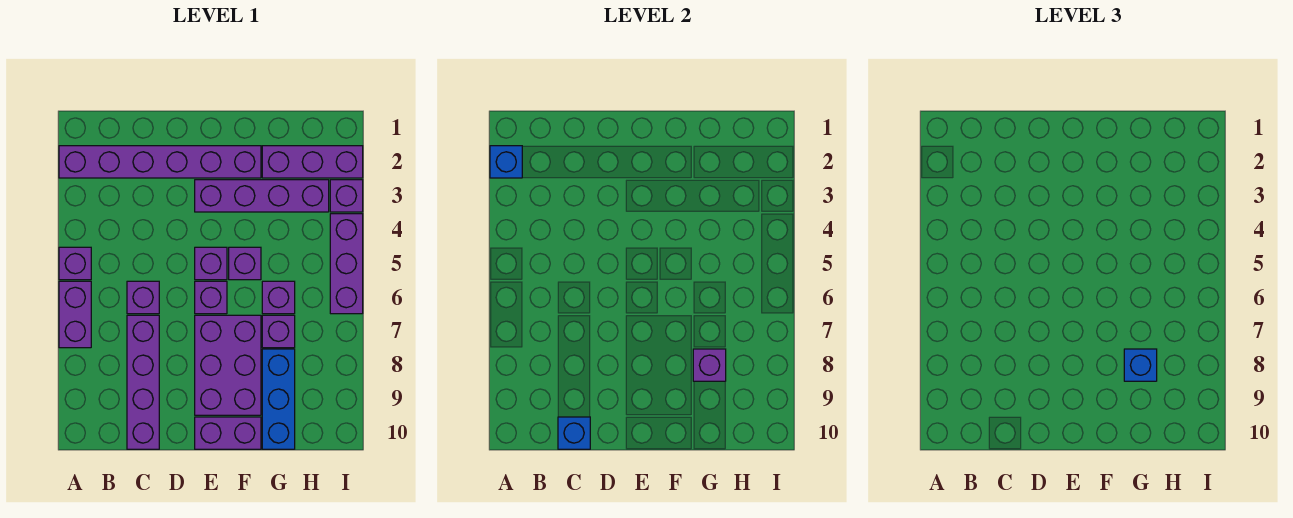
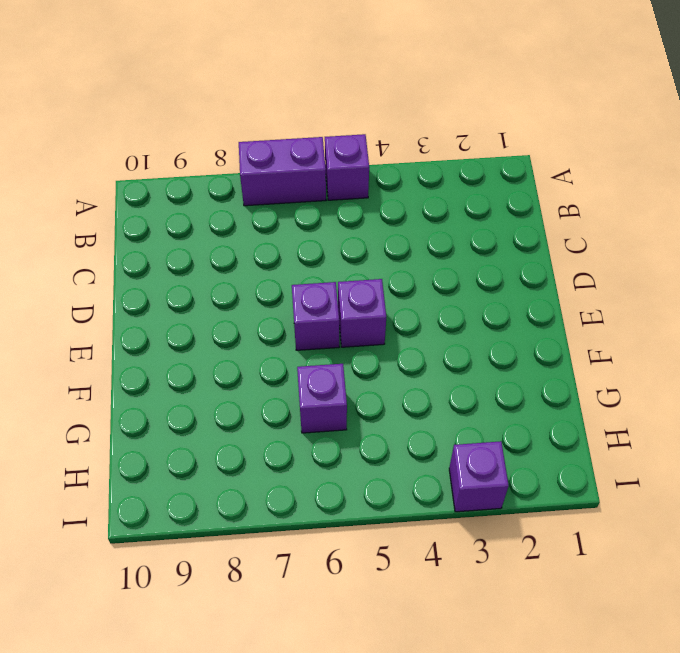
none -> purple 1x6 brick [59,146,261,178]
none -> purple 1x1 brick [127,281,159,314]
none -> purple 1x4 brick [127,315,159,449]

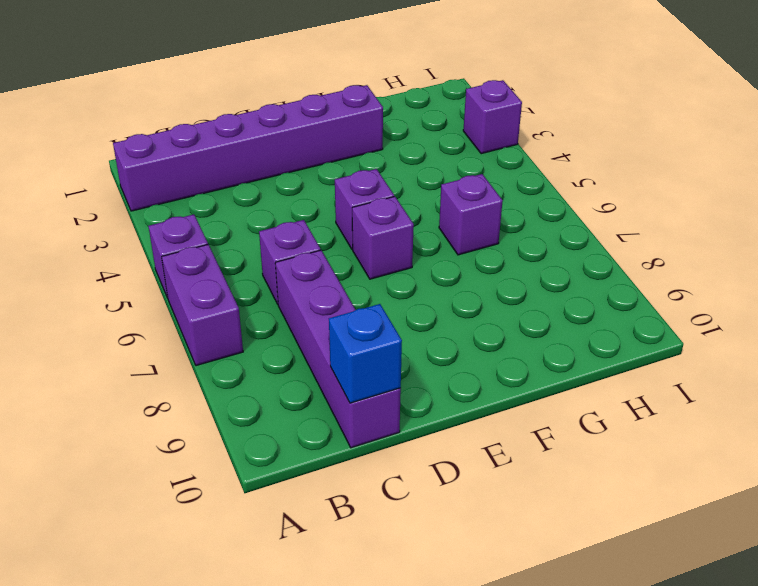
none -> purple 1x4 brick [195,180,329,212]
none -> purple 2x3 brick [195,315,261,415]
none -> purple 1x2 brick [195,417,261,449]

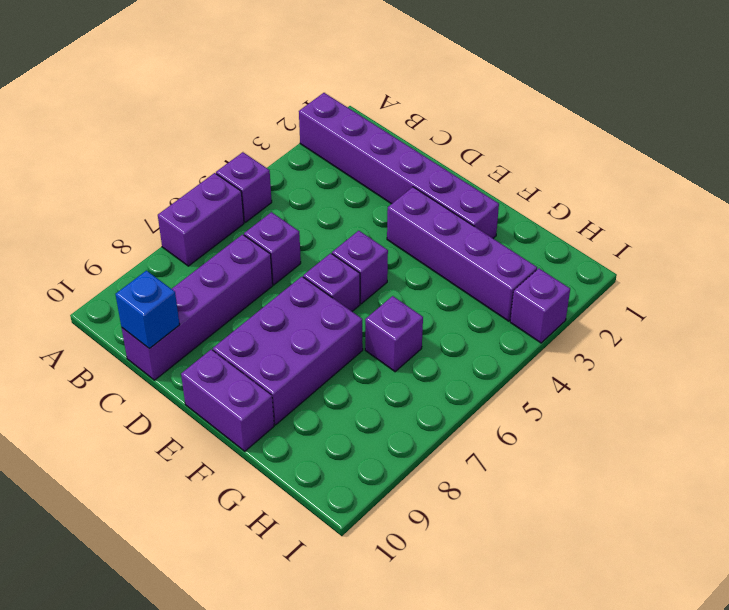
none -> purple 1x1 brick [229,247,261,280]
none -> purple 1x3 brick [262,146,363,178]
none -> purple 1x1 brick [262,315,295,348]

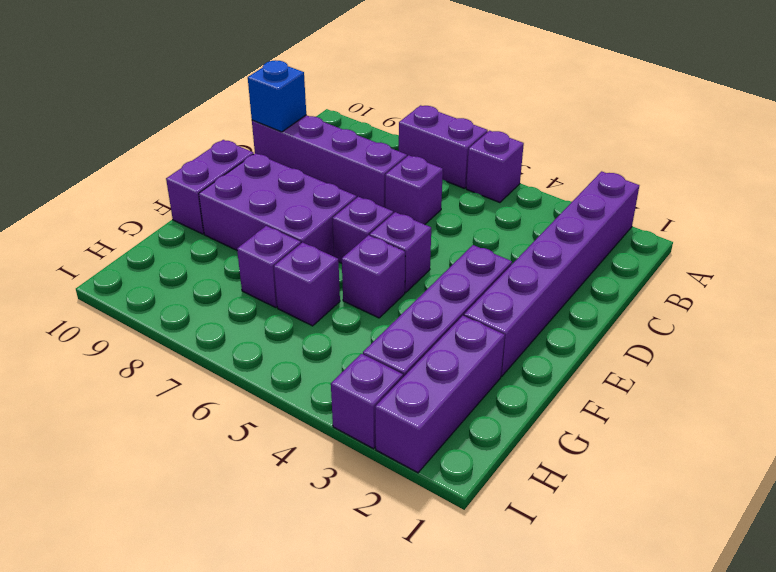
none -> blue 1x3 brick [262,349,295,449]
none -> purple 1x3 brick [330,214,363,314]
none -> blue 1x1 brick [490,146,522,178]

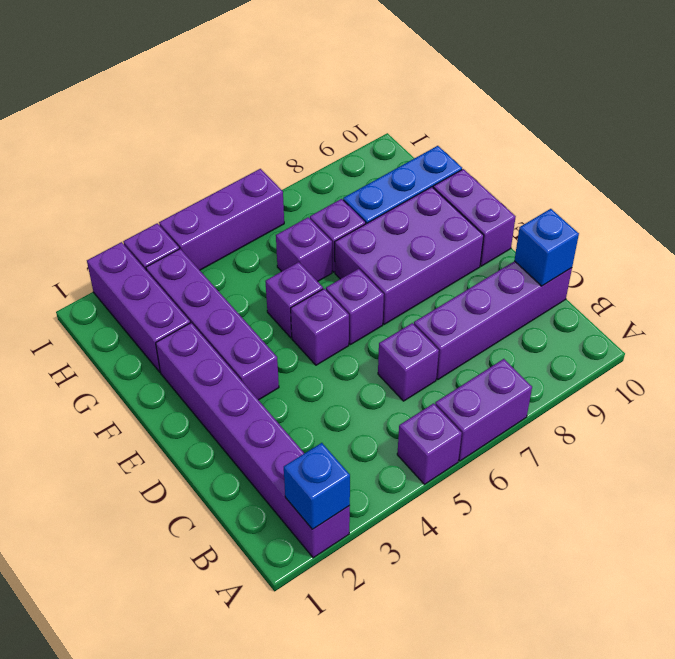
none -> purple 1x1 brick [693,349,726,381]
none -> blue 1x1 brick [1124,349,1157,381]

